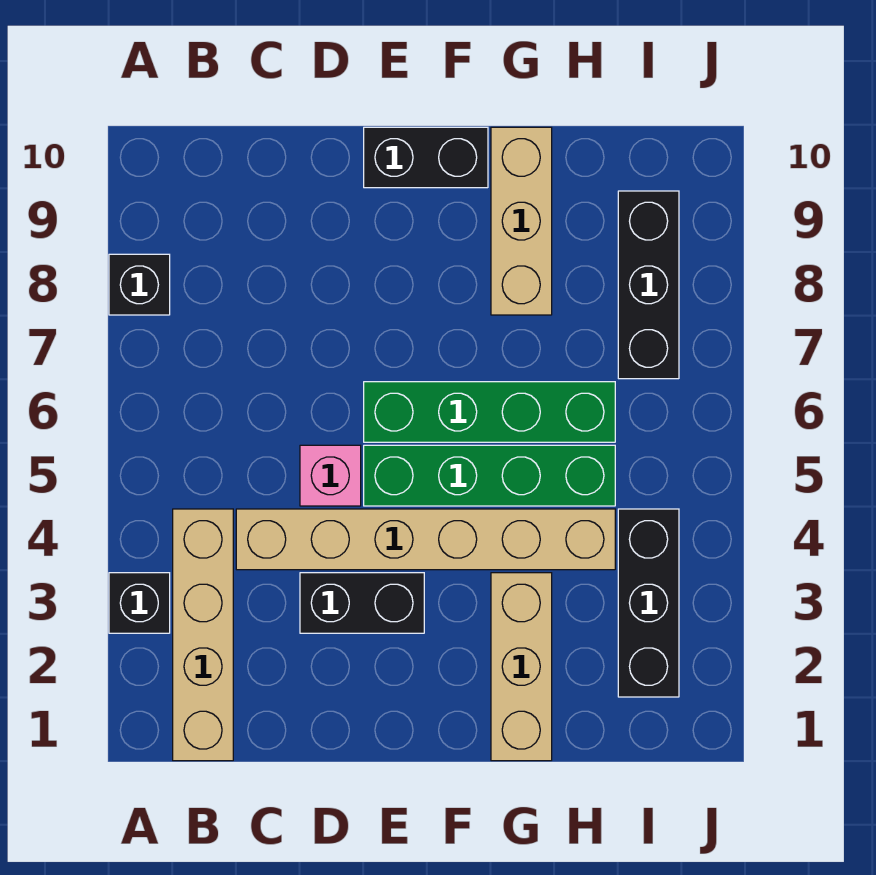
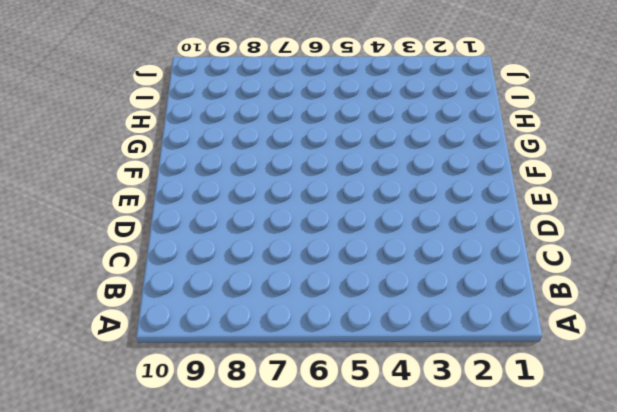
none -> black 1x1 brick [109,573,170,633]
none -> black 1x1 brick [109,254,170,315]
none -> tan 1x4 brick [173,509,233,761]

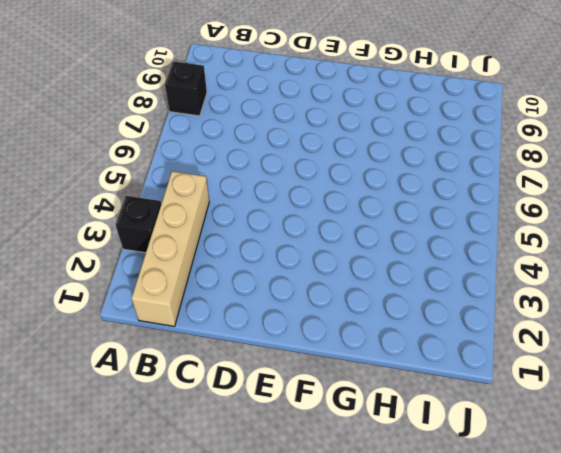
none -> tan 1x6 brick [236,509,615,570]
none -> black 1x2 brick [300,573,424,633]
none -> pink 1x1 brick [300,445,361,506]

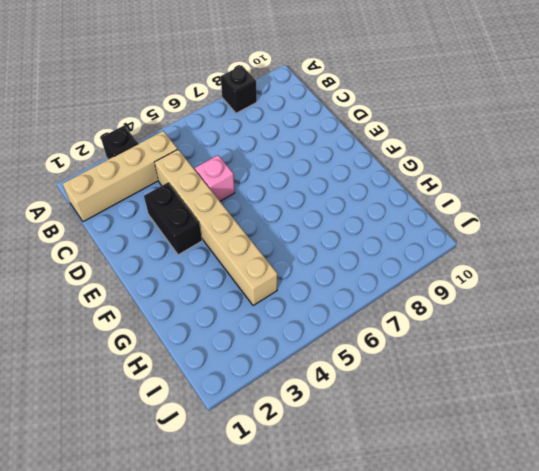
none -> green 1x4 brick [364,445,615,506]
none -> green 1x4 brick [364,382,615,442]
none -> black 1x2 brick [364,127,488,188]

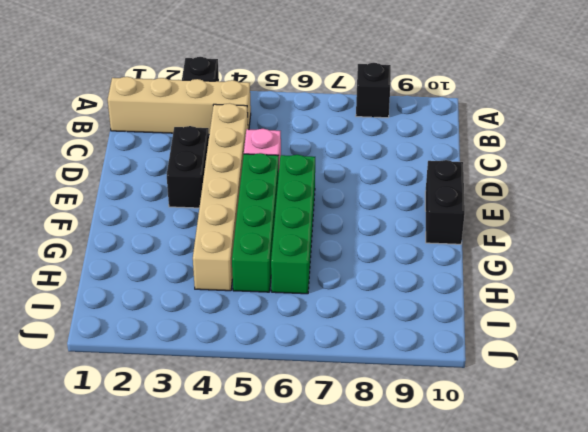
none -> tan 1x3 brick [491,573,552,761]
none -> tan 1x3 brick [491,127,552,315]
none -> black 1x3 brick [618,509,679,697]

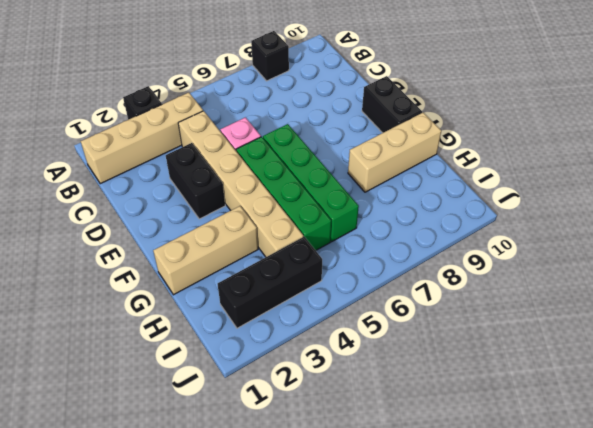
none -> black 1x3 brick [618,191,679,379]

